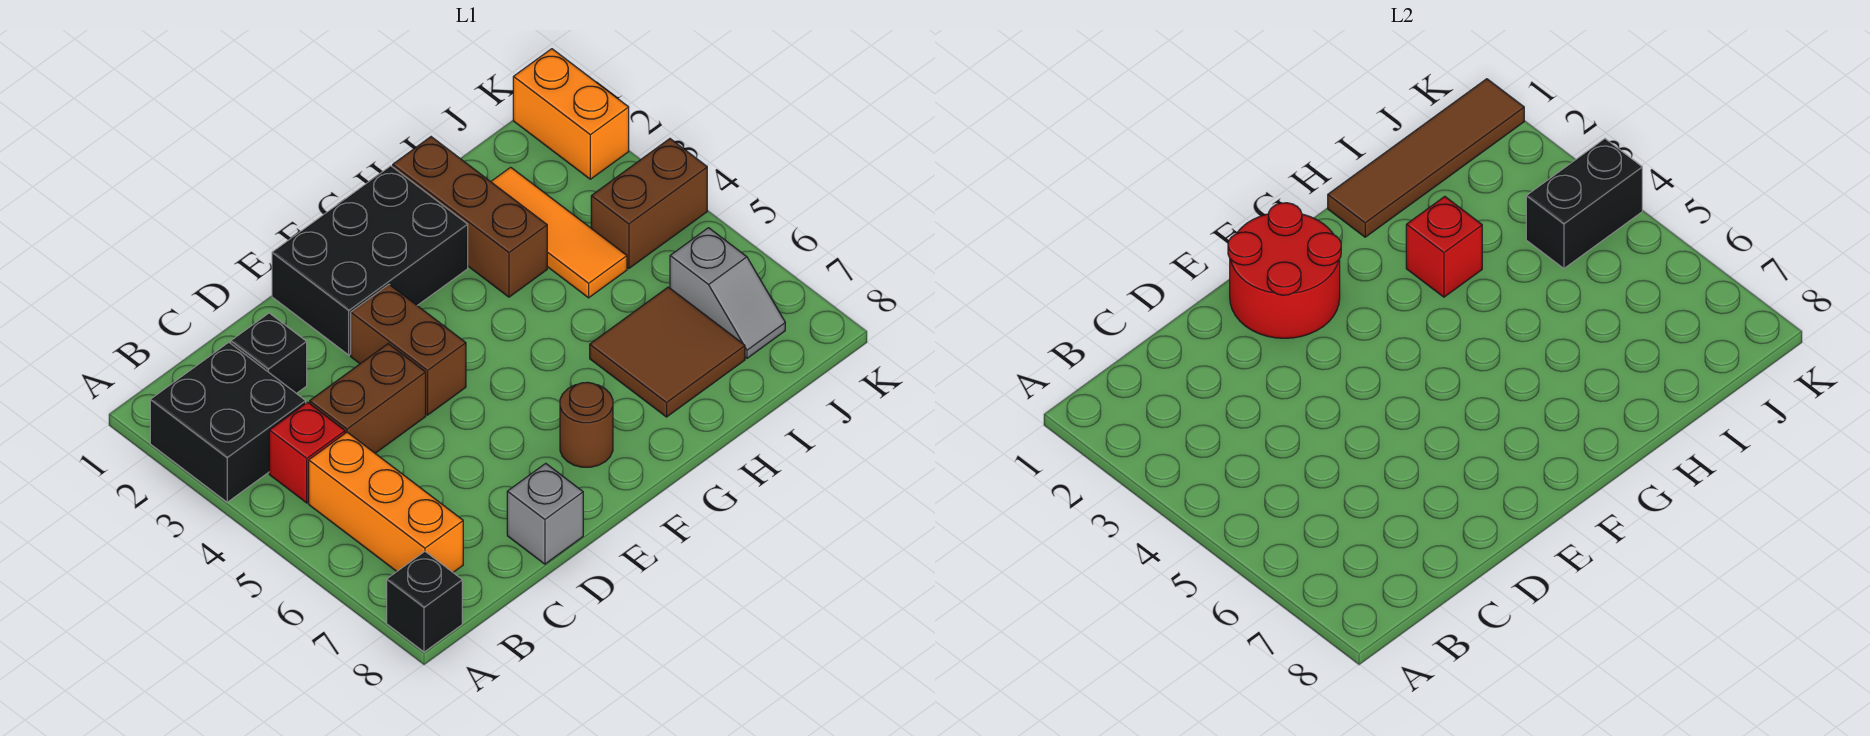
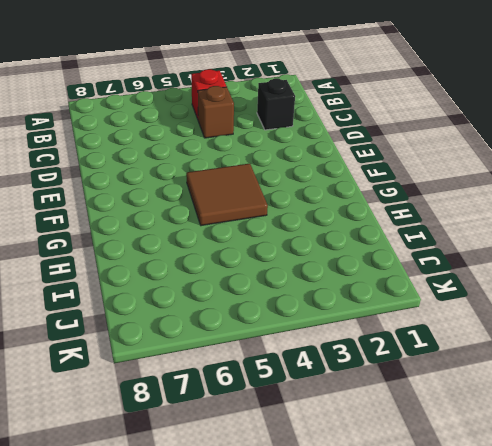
brown 1x1 brick [198,86,234,138] -> brown 1x2 brick [310,344,426,453]
brown 2x2 tile [186,164,268,226] -> brown 2x2 tile moved to [590,287,745,417]
none -> black 2x2 brick [150,342,306,502]
none -> black 1x1 brick [387,552,462,652]
none -> orange 1x3 brick [309,432,463,572]

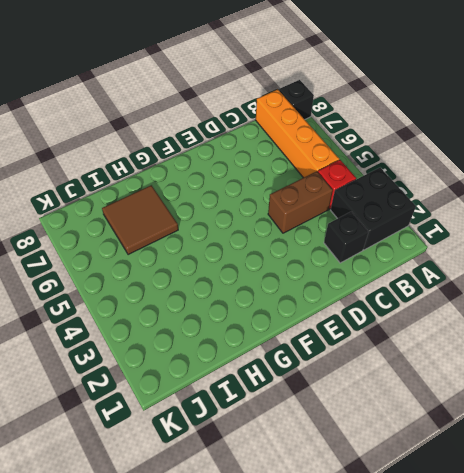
orange 1x4 brick [256,90,339,178] -> orange 1x3 brick [309,432,463,572]
none -> grey 1x1 brick [507,463,583,564]
none -> black 2x3 brick [272,166,468,355]
none -> brown 1x2 brick [351,285,466,415]

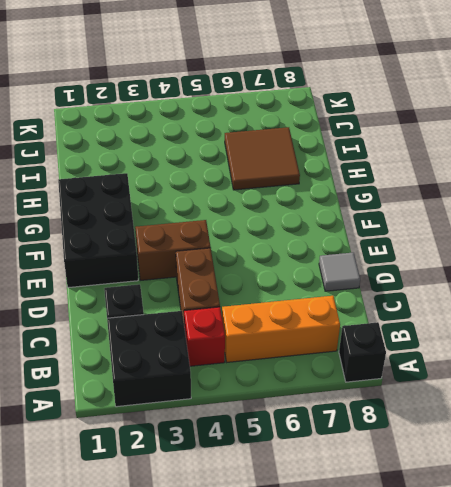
grey 1x1 tile [319,252,360,291] -> grey 1x1 brick [507,463,583,564]
none -> brown 1x1 round brick [560,382,613,467]
none -> brown 1x3 brick [393,137,547,297]
none -> orange 1x3 tile [491,167,627,298]

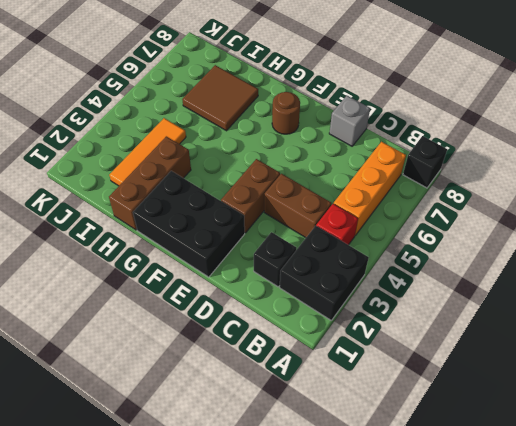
none -> brown 1x2 brick [591,139,707,268]
none -> grey 1x2 slope [670,228,785,358]
none -> orange 1x2 brick [513,49,629,179]

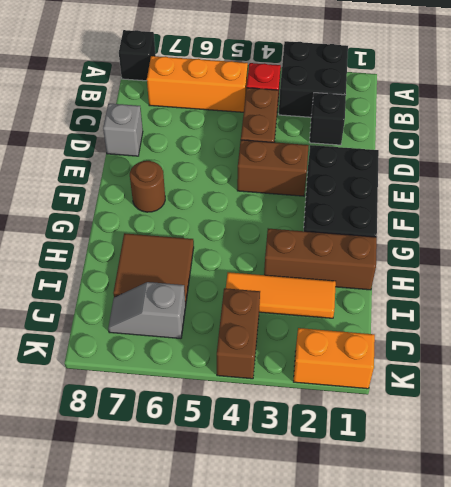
none -> red 2x2 round brick [1228,203,1341,338]
none -> brown 1x4 tile [1328,79,1524,237]
none -> red 1x1 brick [1406,197,1482,297]

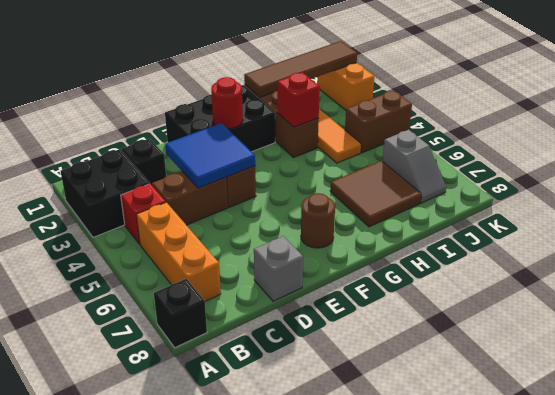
blue 2x2 tile [165,123,255,188] -> none
red 1x1 round brick [211,77,243,129] -> red 2x2 round brick [1228,203,1341,338]
none -> black 1x2 brick [1526,139,1642,268]

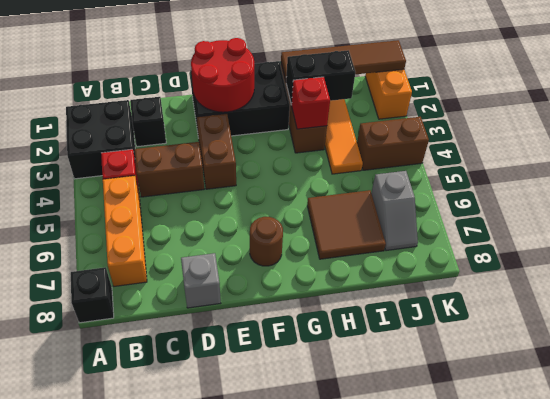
black 1x2 brick [286,50,355,105] -> black 1x2 brick moved to [1526,139,1642,268]

